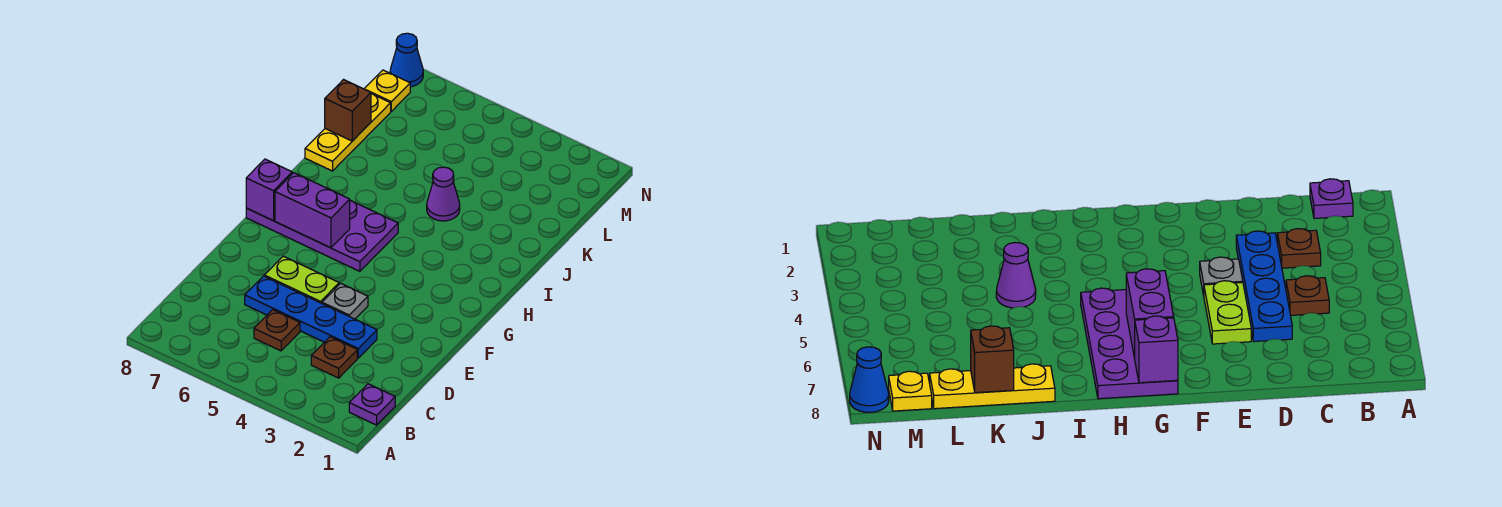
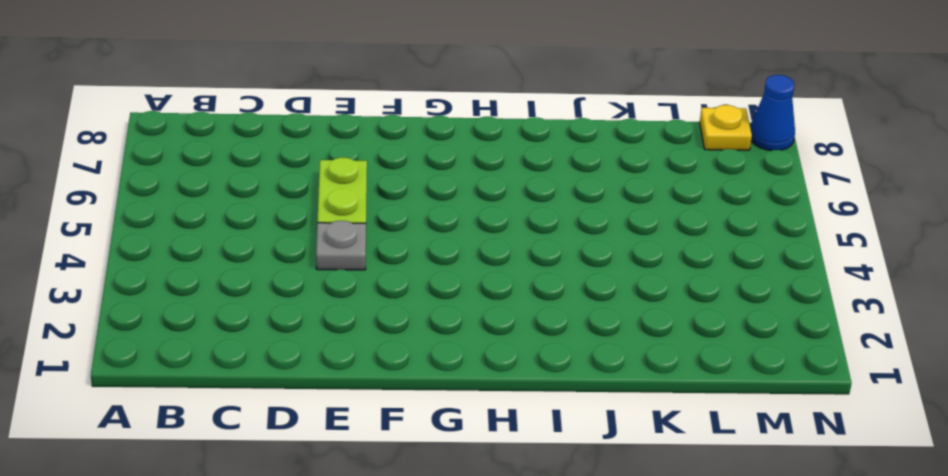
none -> purple 1x1 plate [349,384,395,425]
none -> brown 1x1 plate [311,337,357,378]
none -> brown 1x1 plate [254,310,300,351]

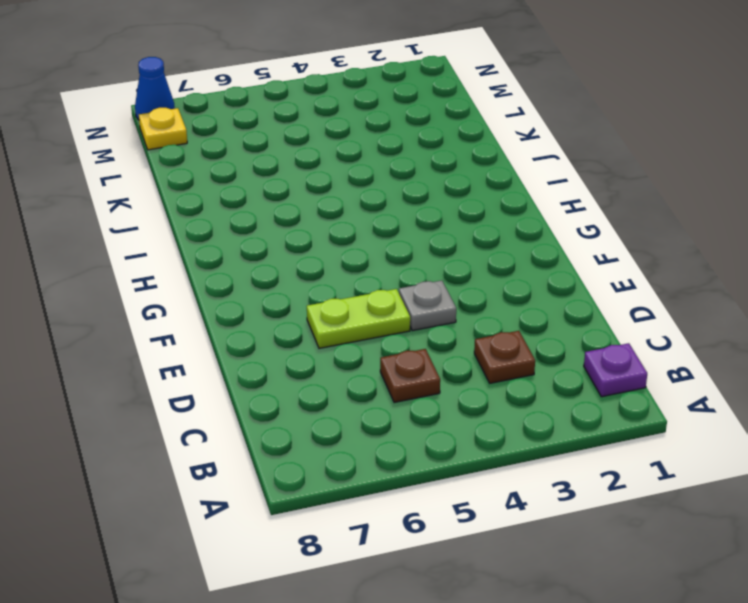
none -> blue 1x4 plate [245,276,377,358]
none -> purple 2x4 plate [246,201,398,271]
none -> purple 1x1 cone [427,167,460,221]

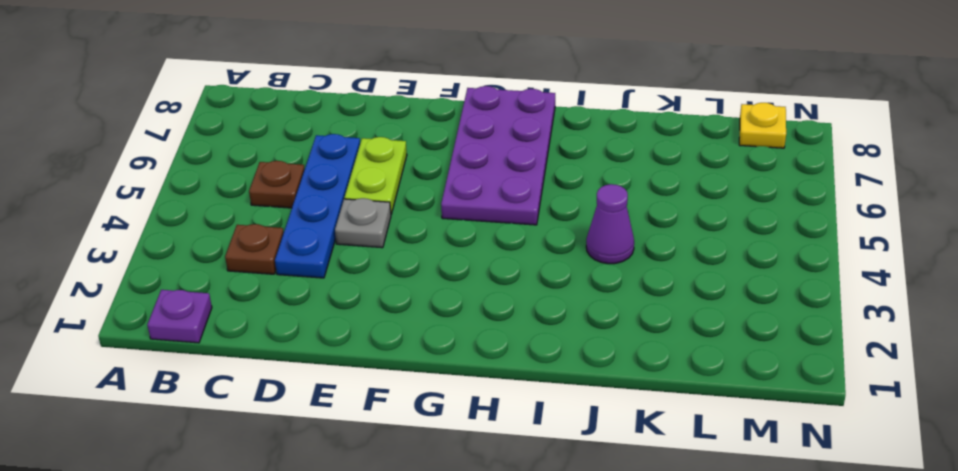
none -> yellow 1x3 plate [305,94,391,171]
none -> blue 1x1 cone [390,33,423,87]
none -> purple 1x2 brick [275,173,350,248]

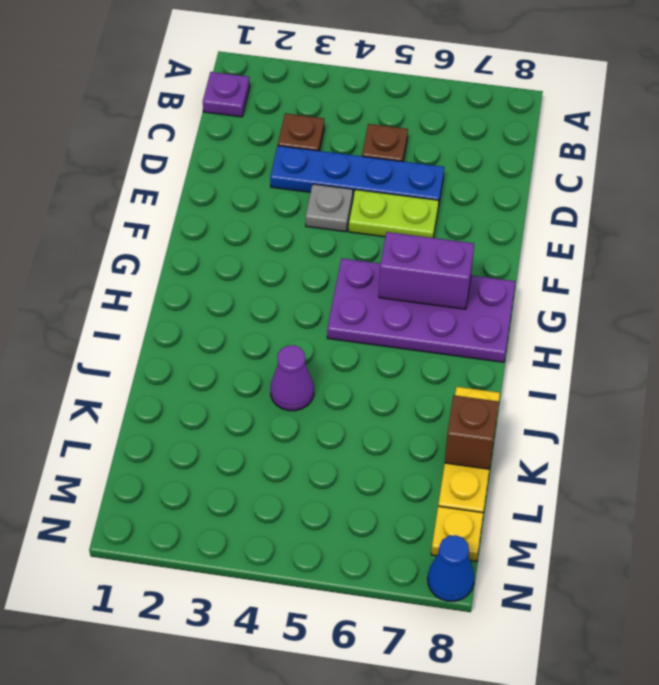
none -> purple 1x1 brick [246,159,292,221]

